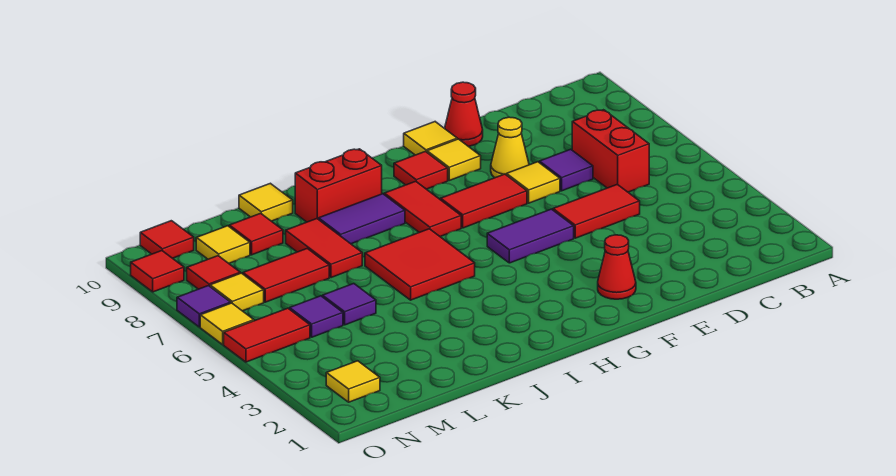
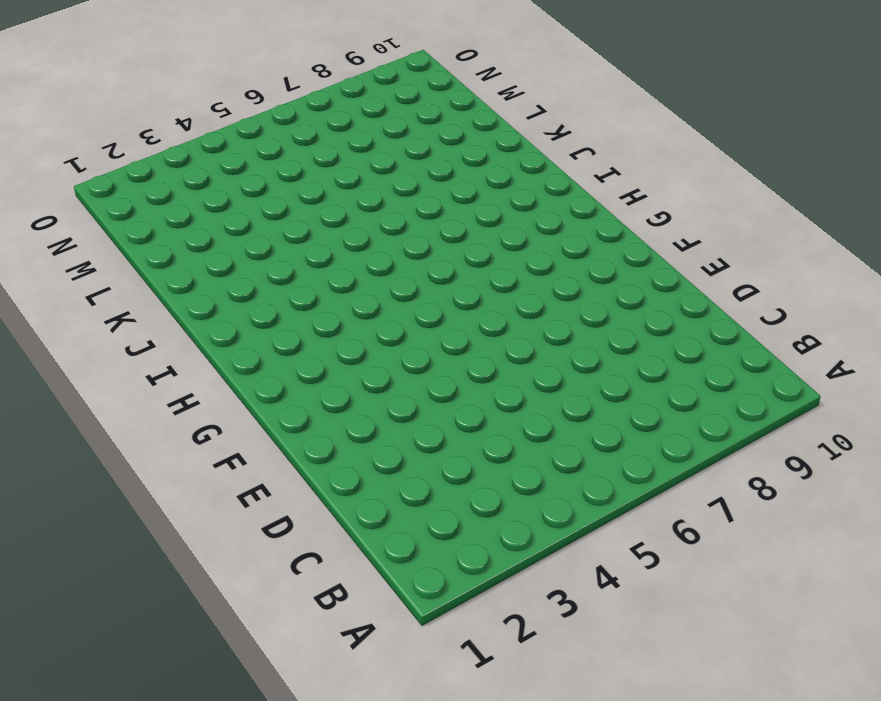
none -> red 1x2 brick [572,110,649,192]
none -> red 1x2 tile [553,184,640,238]
none -> purple 1x1 tile [539,149,593,191]
none -> yellow 1x1 tile [507,162,560,203]

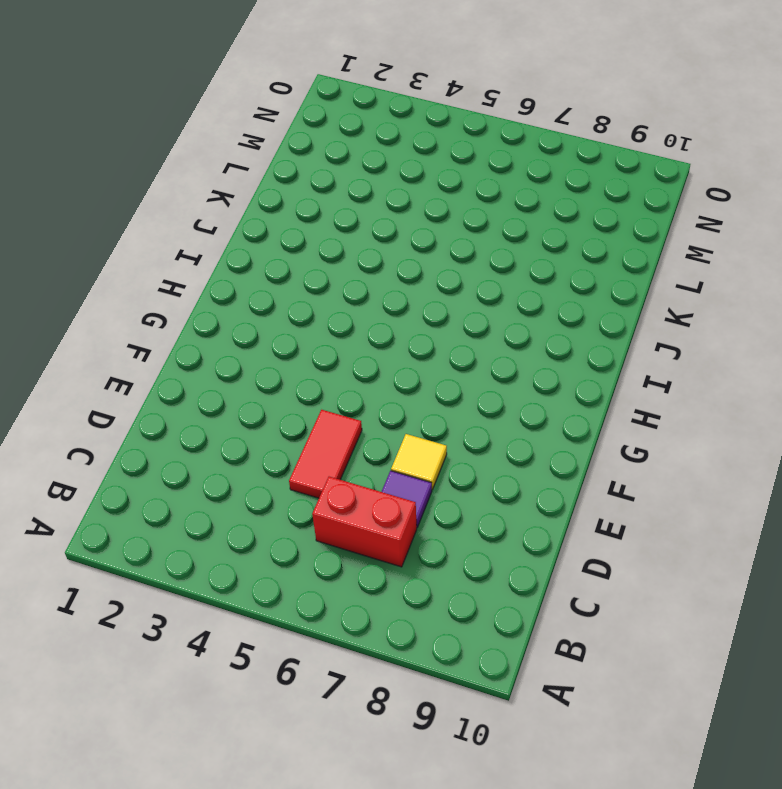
none -> yellow 1x1 cone [491,117,529,178]
none -> red 1x1 cone [445,82,483,146]
none -> red 1x1 cone [598,235,636,299]
none -> purple 1x2 tile [487,209,574,263]

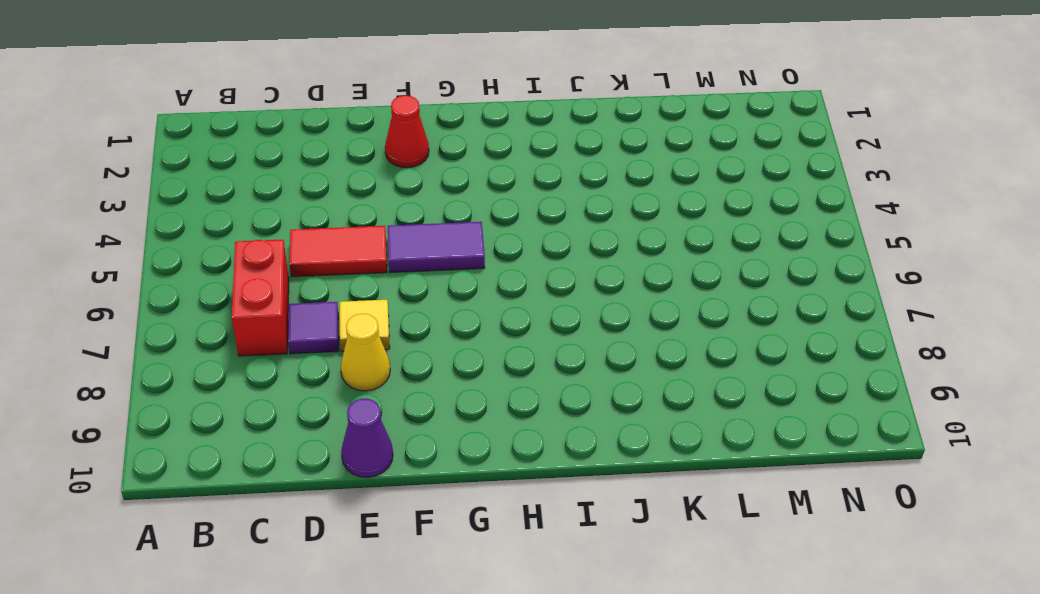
purple 1x1 cone [341,398,393,477] -> red 1x1 cone [445,82,483,146]
none -> red 1x2 tile [441,174,527,228]
none -> yellow 1x1 tile [427,139,481,180]
none -> yellow 1x1 tile [404,122,457,155]
none -> red 1x1 tile [394,151,448,189]

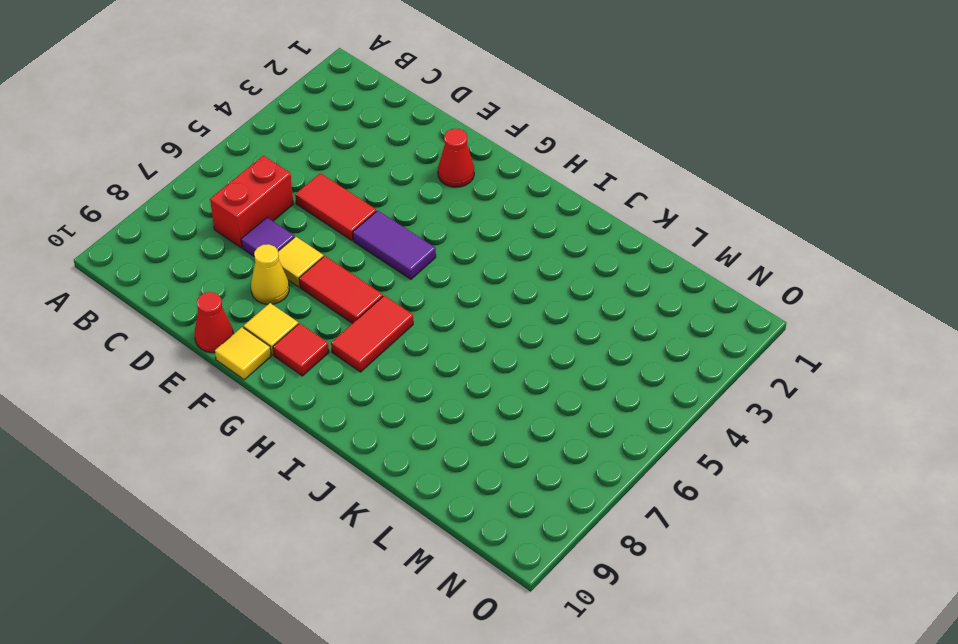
none -> red 2x2 tile [365,229,475,300]
none -> purple 1x2 tile [319,194,405,244]
none -> red 1x2 brick [295,149,382,222]
none -> red 1x2 tile [286,219,362,278]

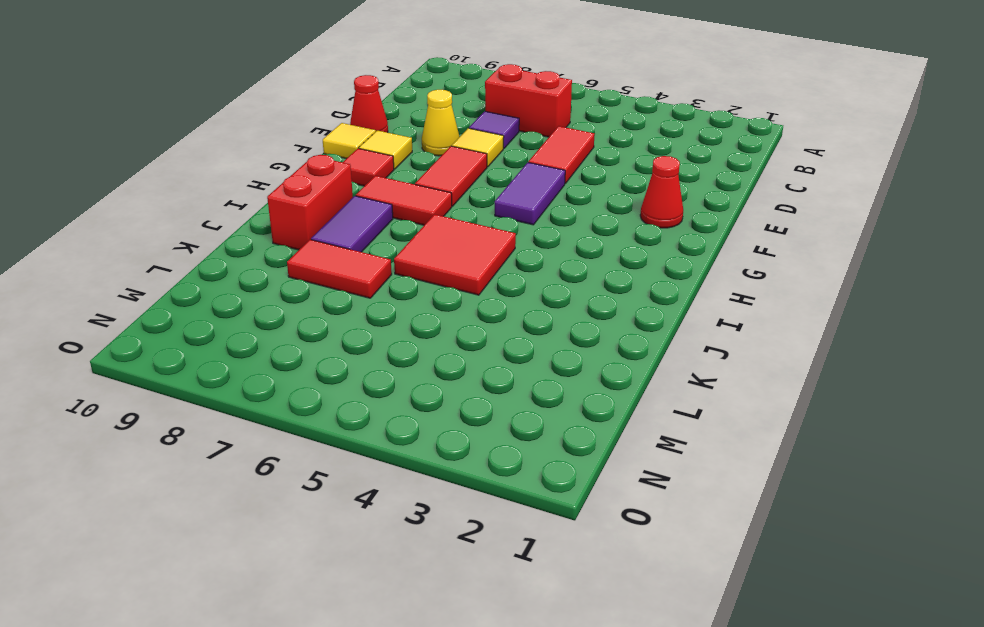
none -> yellow 1x1 tile [239,183,293,221]
none -> purple 1x1 tile [322,284,376,325]
none -> red 1x2 tile [243,248,329,302]
none -> red 1x1 tile [229,213,283,255]

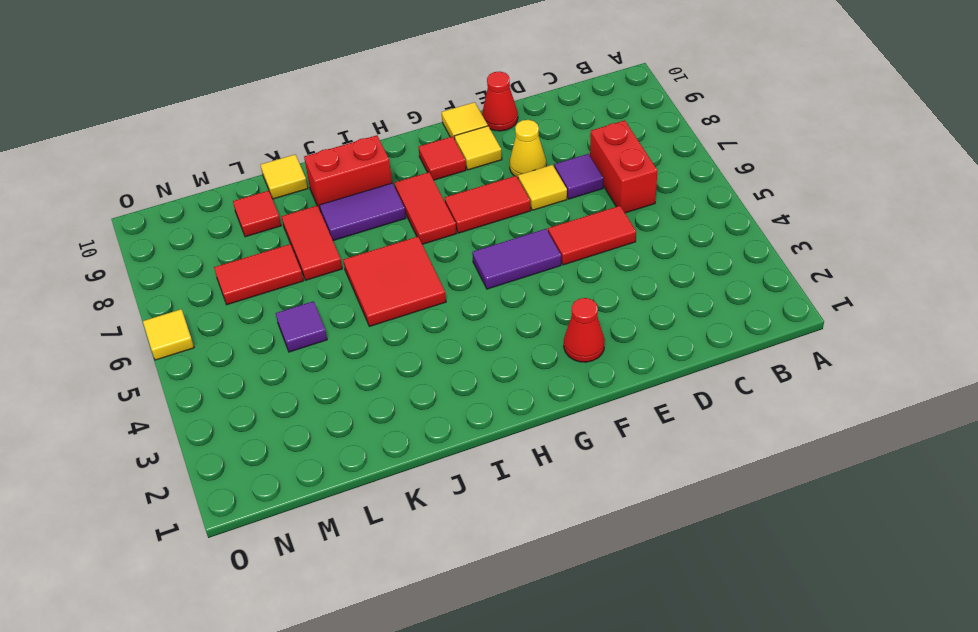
none -> purple 1x1 tile [290,296,343,337]
none -> yellow 1x1 tile [196,226,250,263]
none -> yellow 1x1 tile [326,361,380,402]
none -> red 1x2 tile [224,308,310,362]

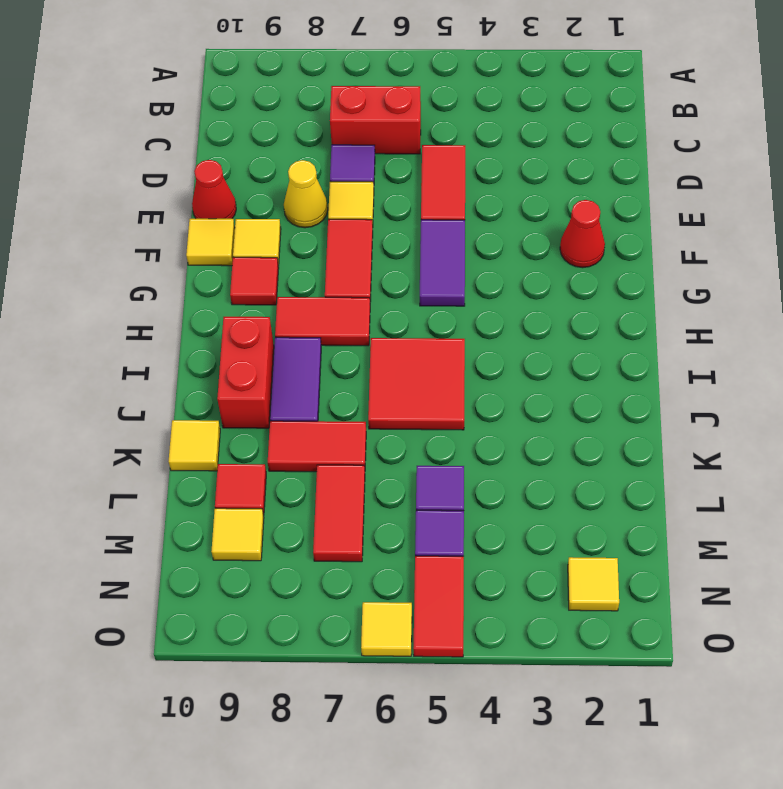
none -> yellow 1x1 tile [210,273,264,311]
none -> red 1x1 tile [187,256,240,289]
none -> red 1x1 tile [140,221,194,258]
none -> purple 1x1 tile [177,286,231,327]

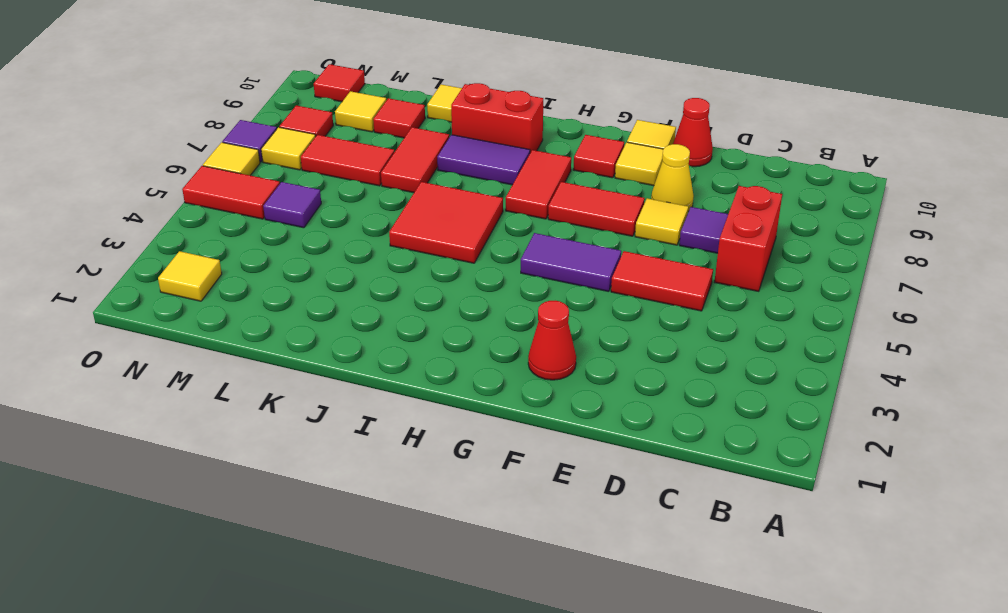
none -> purple 1x1 tile [322,284,376,325]
none -> red 1x1 tile [131,251,184,292]

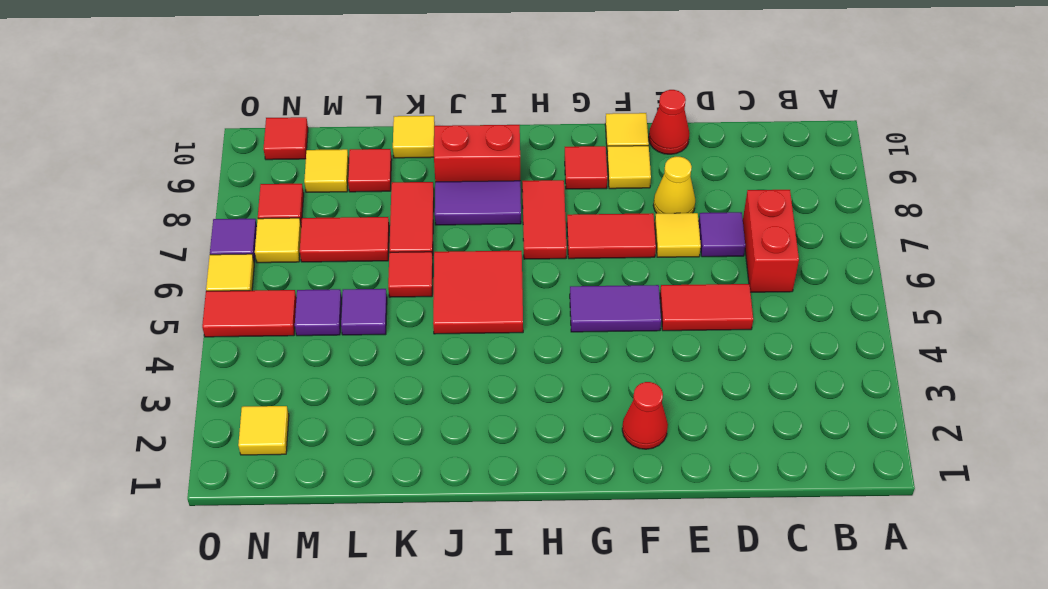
red 1x1 tile [388,252,433,297] -> red 1x1 tile moved to [131,251,184,292]

